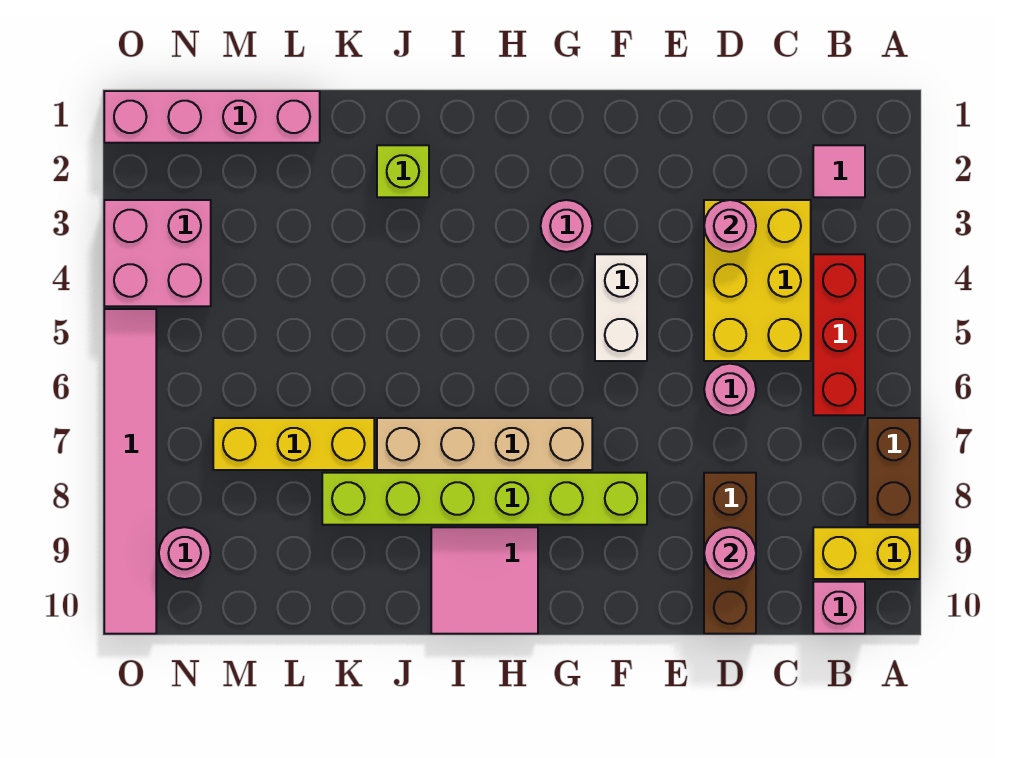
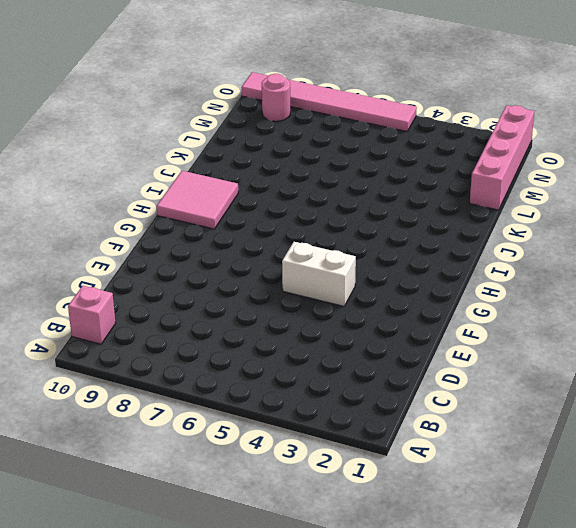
none -> brown 1x2 brick [868,418,920,525]
none -> yellow 1x2 brick [813,527,920,579]
none -> pink 1x1 tile [813,145,865,197]

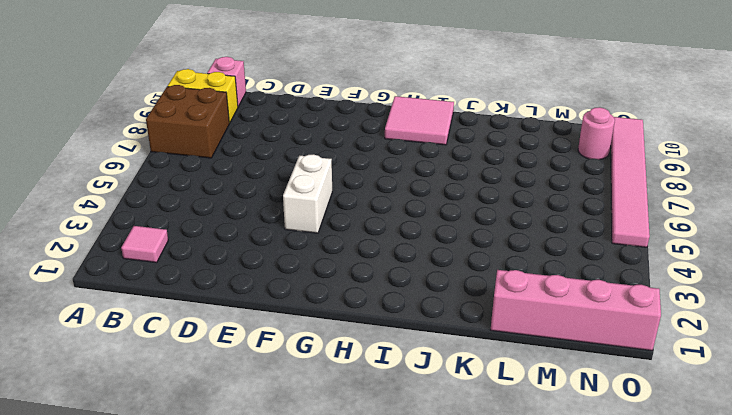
brown 2x2 brick [146,85,229,158] -> brown 1x2 brick [868,418,920,525]
none -> red 1x3 brick [813,254,865,415]
none -> yellow 2x3 brick [704,200,811,361]
none -> pink 1x1 round brick [704,364,756,415]

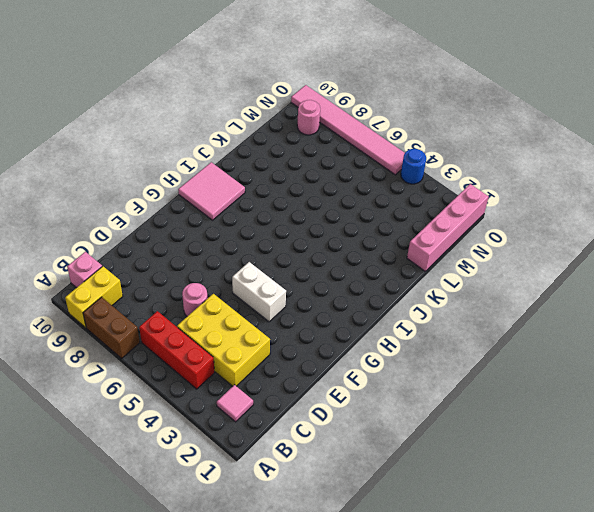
blue 1x1 round brick [401,149,426,184] -> pink 2x2 brick [104,200,211,306]
none -> brown 1x3 brick [704,473,756,634]
none -> lime 1x6 brick [322,473,647,525]
none -> pink 1x1 round brick [541,200,592,252]

